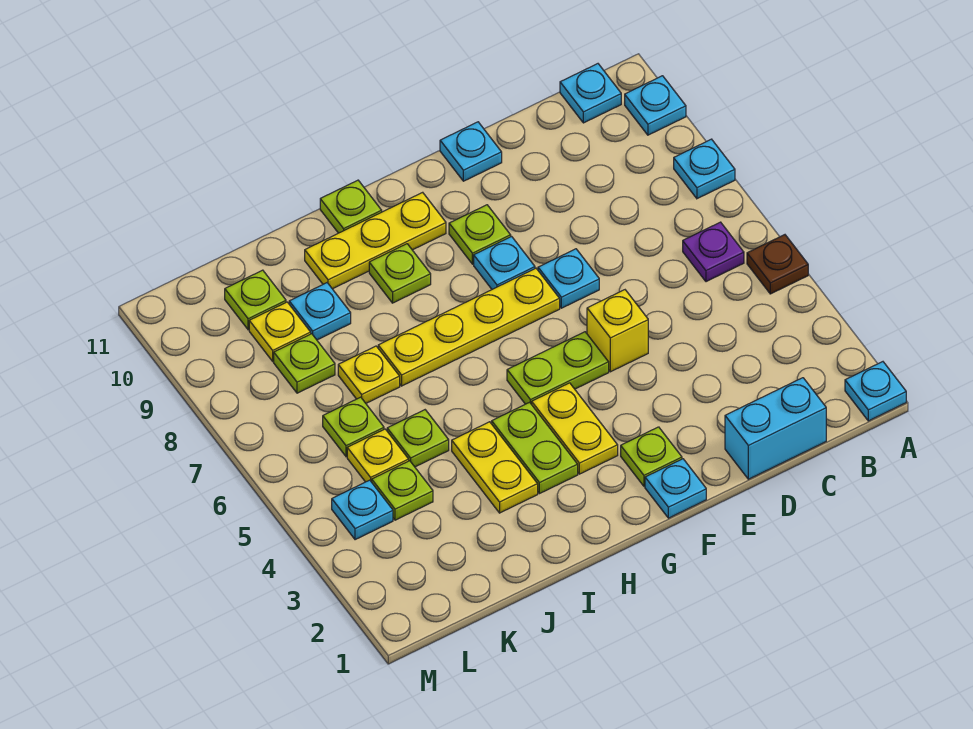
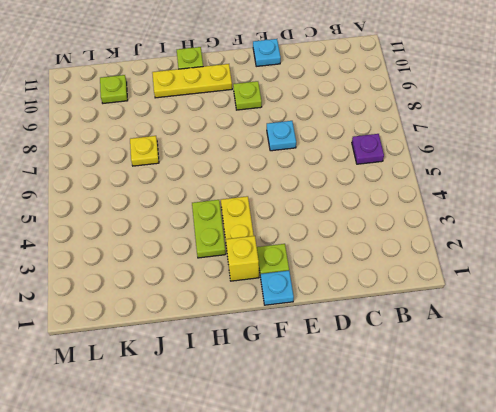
yellow 1x1 brick [226,236,259,281] -> yellow 1x1 brick moved to [587,290,648,372]
none -> cyan 1x1 plate [845,362,906,421]
none -> brown 1x1 plate [747,235,808,294]
none -> cyan 1x1 plate [674,139,735,199]
none -> cyan 1x1 plate [625,76,686,135]

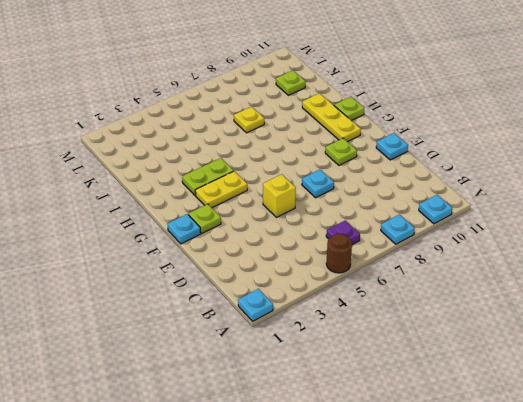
brown 1x1 round brick [326,234,352,273] -> brown 1x1 plate [747,235,808,294]
none -> cyan 1x1 plate [560,64,621,123]
none -> cyan 1x2 brick [725,378,826,479]
none -> lime 1x2 plate [507,332,609,404]
none -> yellow 1x4 plate [378,268,560,386]

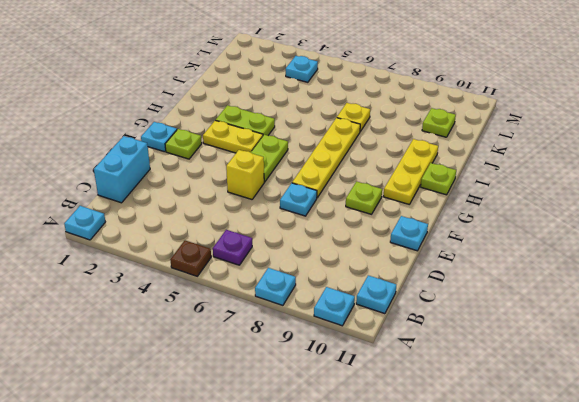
none -> cyan 1x1 plate [474,237,535,289]
none -> lime 1x1 plate [369,244,431,303]
none -> yellow 1x2 plate [452,422,538,513]
none -> lime 1x1 plate [387,410,449,467]

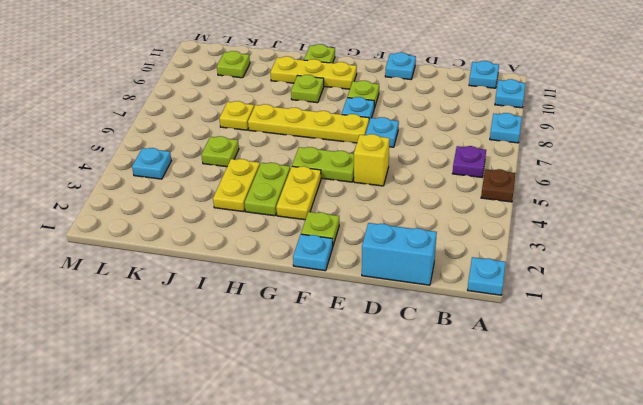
none -> cyan 1x1 plate [289,283,351,340]
none -> lime 1x1 plate [372,461,433,520]
none -> yellow 1x1 plate [347,429,409,482]
none -> lime 1x1 plate [323,397,384,457]

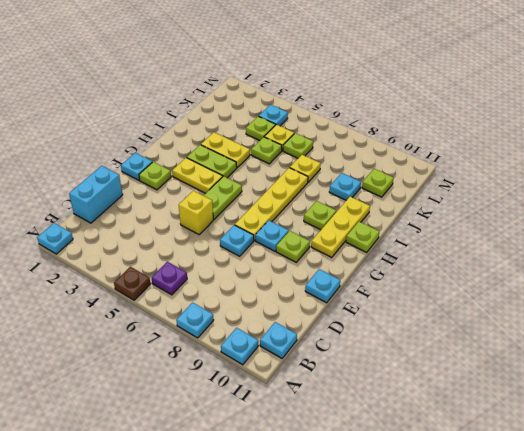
none -> lime 1x1 plate [274,334,335,393]
none -> yellow 1x1 plate [249,302,311,361]

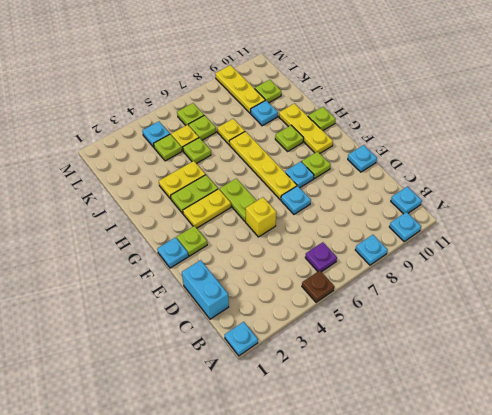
yellow 1x3 plate [215,65,265,113] -> yellow 1x1 plate [249,302,311,361]
lime 1x1 plate [177,103,204,125] -> lime 1x1 plate moved to [274,334,335,393]

